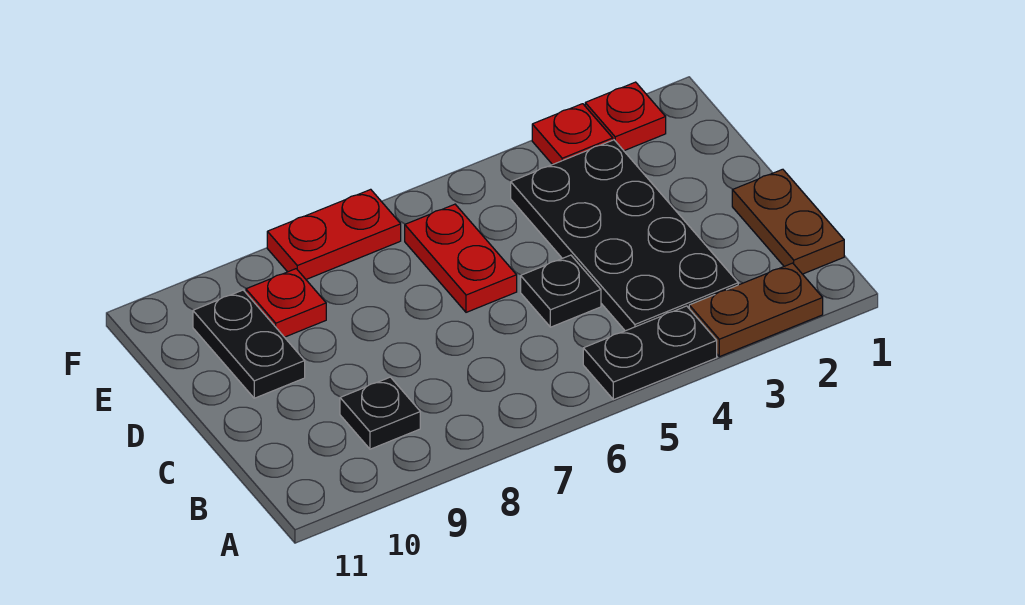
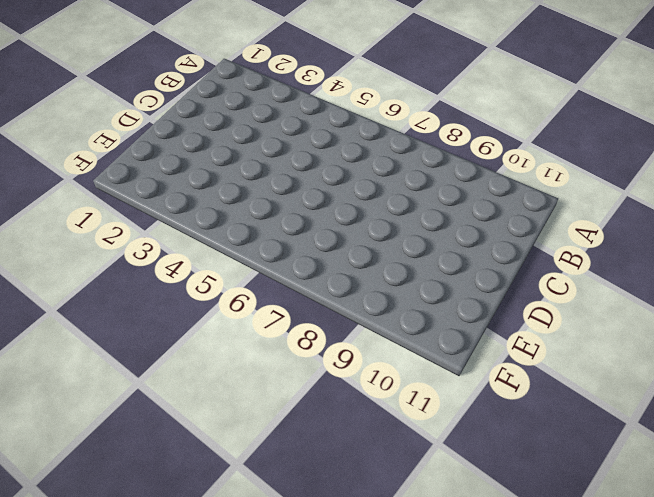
none -> brown 1x2 plate [689,263,823,357]
none -> black 1x2 plate [583,306,717,400]
none -> brown 1x2 plate [732,169,844,274]

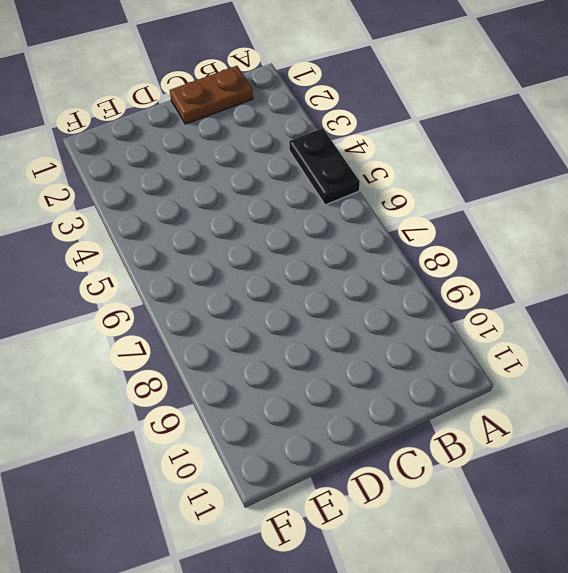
none -> brown 1x2 plate [689,263,823,357]
none -> black 2x4 plate [511,140,738,331]
none -> black 1x1 plate [340,377,420,449]

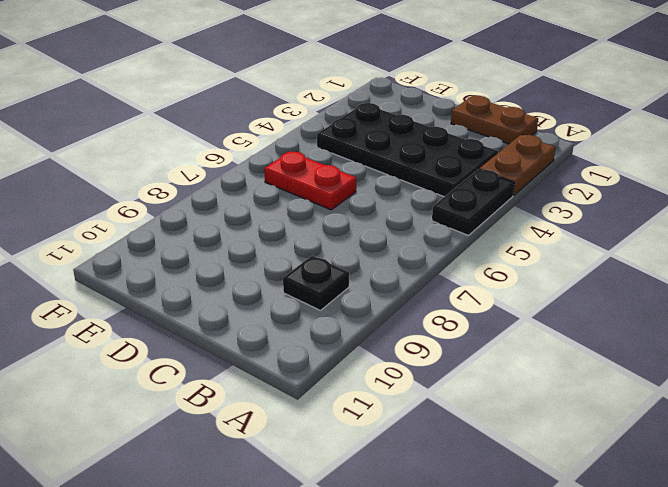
none -> black 1x1 plate [521,255,601,327]
none -> black 1x2 plate [193,290,305,398]
none -> red 1x1 plate [246,269,326,337]

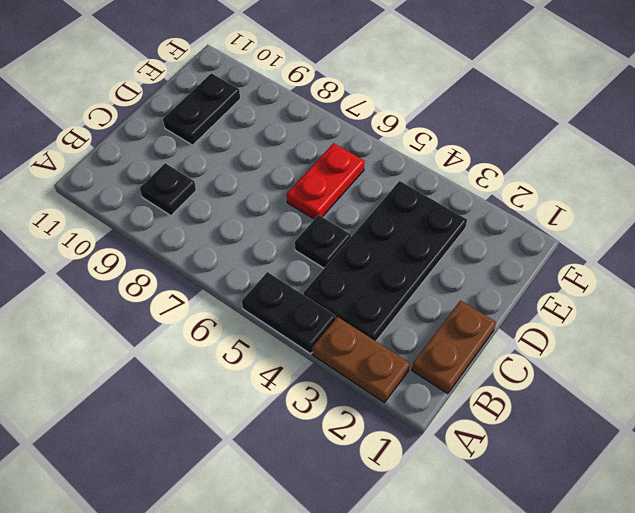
none -> red 1x1 plate [246,269,326,337]
none -> red 1x1 plate [585,82,666,151]
none -> red 1x1 plate [532,104,613,165]

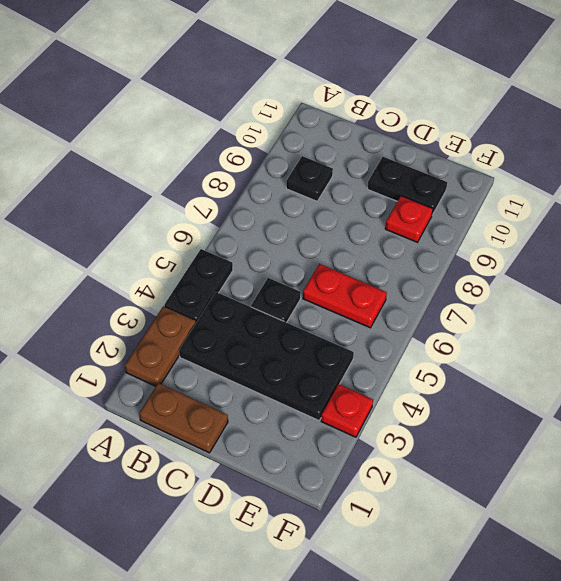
none -> red 1x1 plate [585,82,666,151]
none -> red 1x2 plate [267,189,401,279]

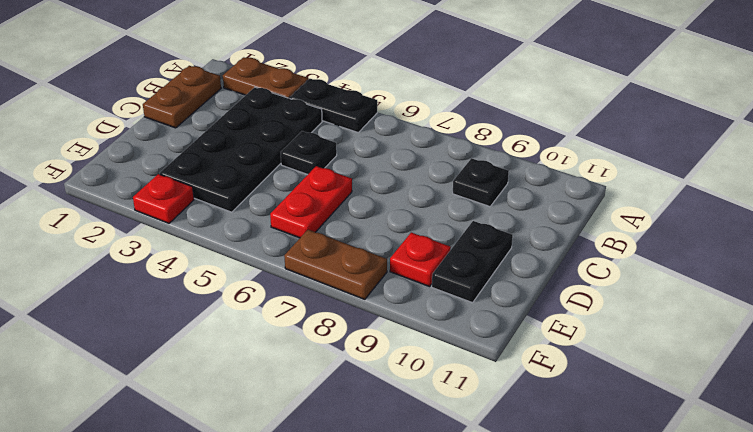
brown 1x2 plate [284,230,387,299] -> red 1x2 plate [267,189,401,279]
none -> red 1x1 plate [585,82,666,151]

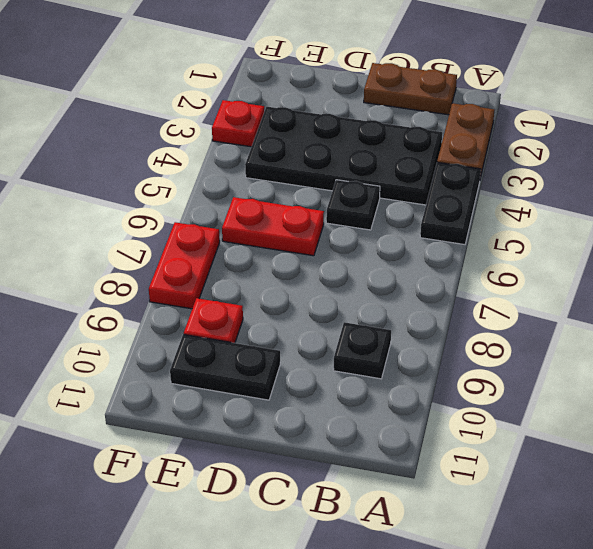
none -> red 1x1 plate [585,82,666,151]

